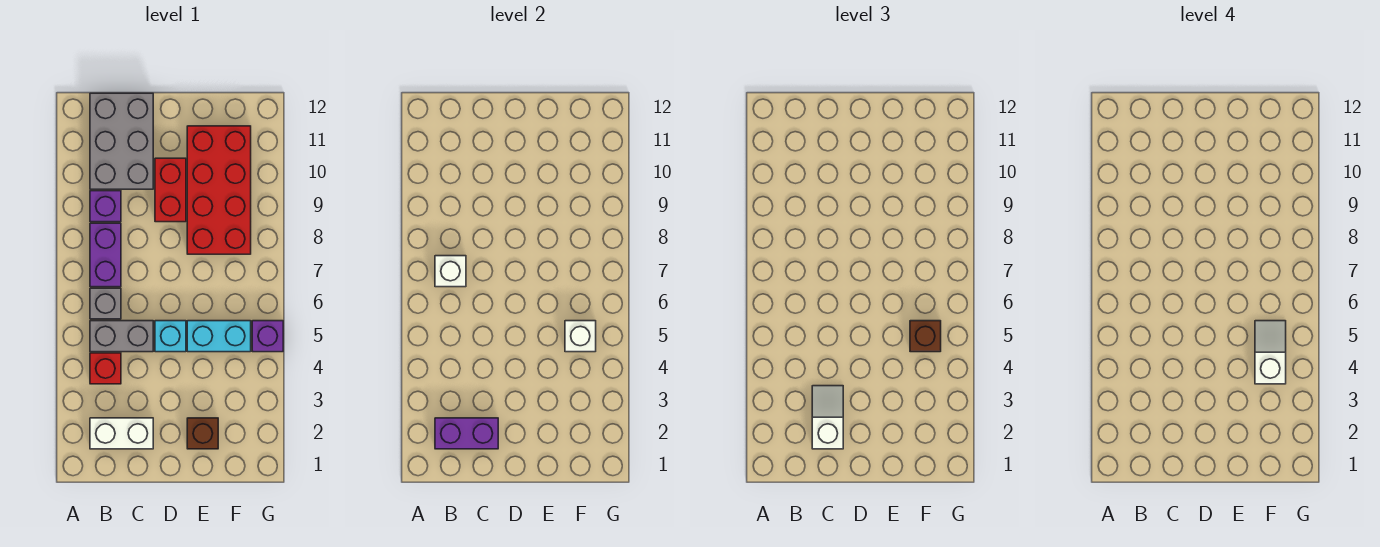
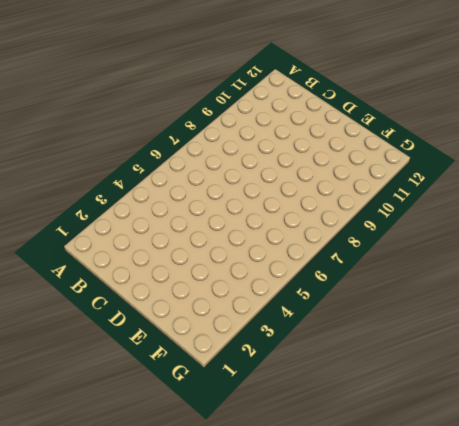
none -> white 1x2 brick [90,418,153,449]
none -> red 1x1 brick [90,353,121,384]
none -> grey 1x2 brick [90,321,153,352]

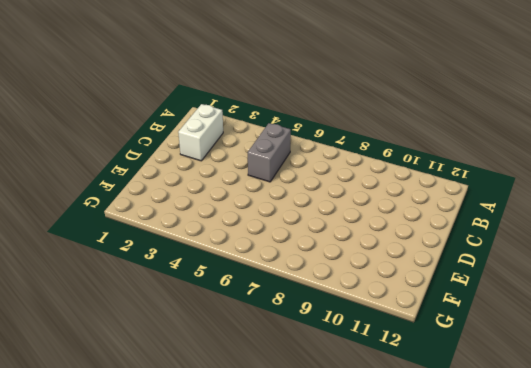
none -> red 1x1 brick [90,353,121,384]
none -> grey 1x1 brick [90,288,121,319]
none -> purple 1x2 brick [90,223,121,287]

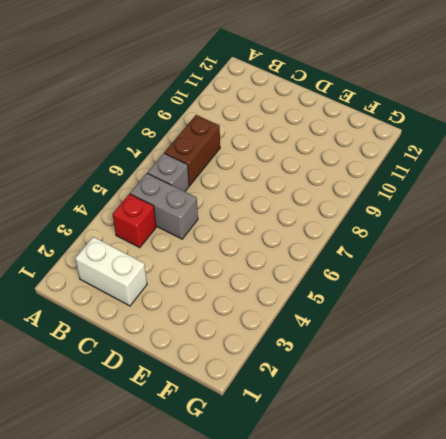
brown 1x2 brick [165,115,220,186] -> purple 1x2 brick [90,223,121,287]
none -> purple 1x1 brick [90,191,121,222]
none -> grey 2x3 brick [90,93,153,189]
none -> cyan 1x1 brick [155,321,186,352]

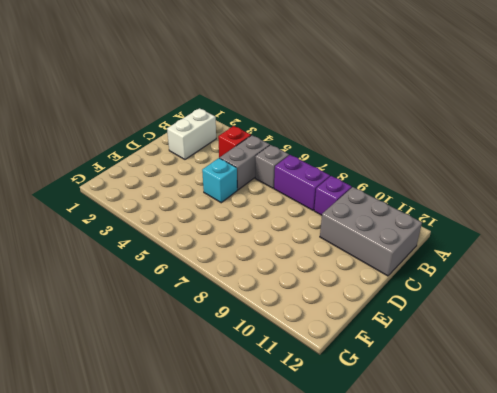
none -> red 1x2 brick [155,158,186,222]
none -> brown 1x1 brick [187,418,218,449]
none -> cyan 1x2 brick [187,321,251,352]

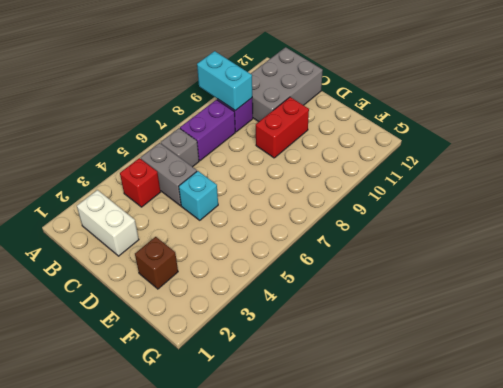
cyan 1x2 brick [197,51,252,111] -> cyan 1x2 brick moved to [187,321,251,352]
none -> red 2x4 brick [187,126,251,254]
none -> purple 1x1 brick [252,321,283,352]
none -> purple 1x2 brick [435,418,498,449]

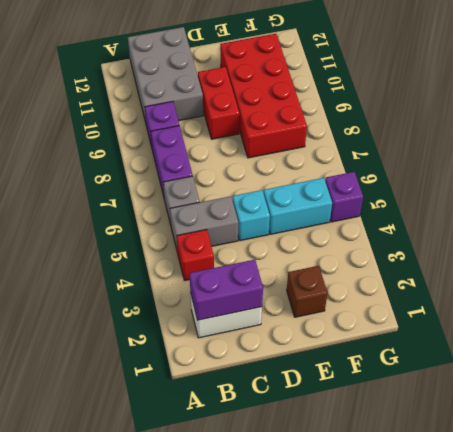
none -> white 1x1 brick [435,256,466,287]
none -> white 1x1 brick [565,321,596,352]
none -> white 1x2 slope [812,386,843,449]

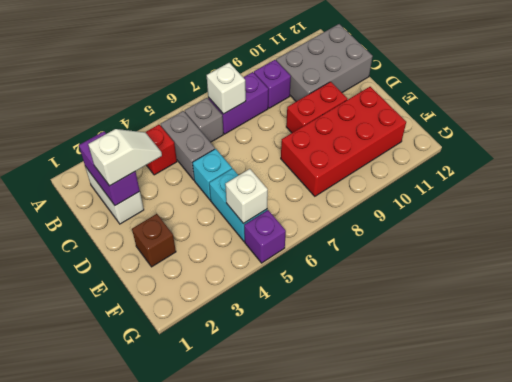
none -> brown 1x1 brick [910,321,941,352]
none -> white 1x2 slope [1255,321,1286,384]

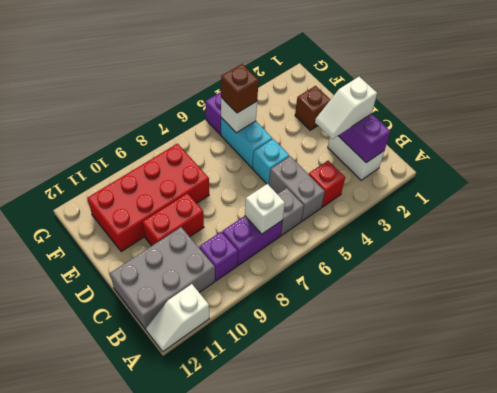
white 1x2 slope [146,284,209,352] -> white 1x2 slope moved to [1255,321,1286,384]

